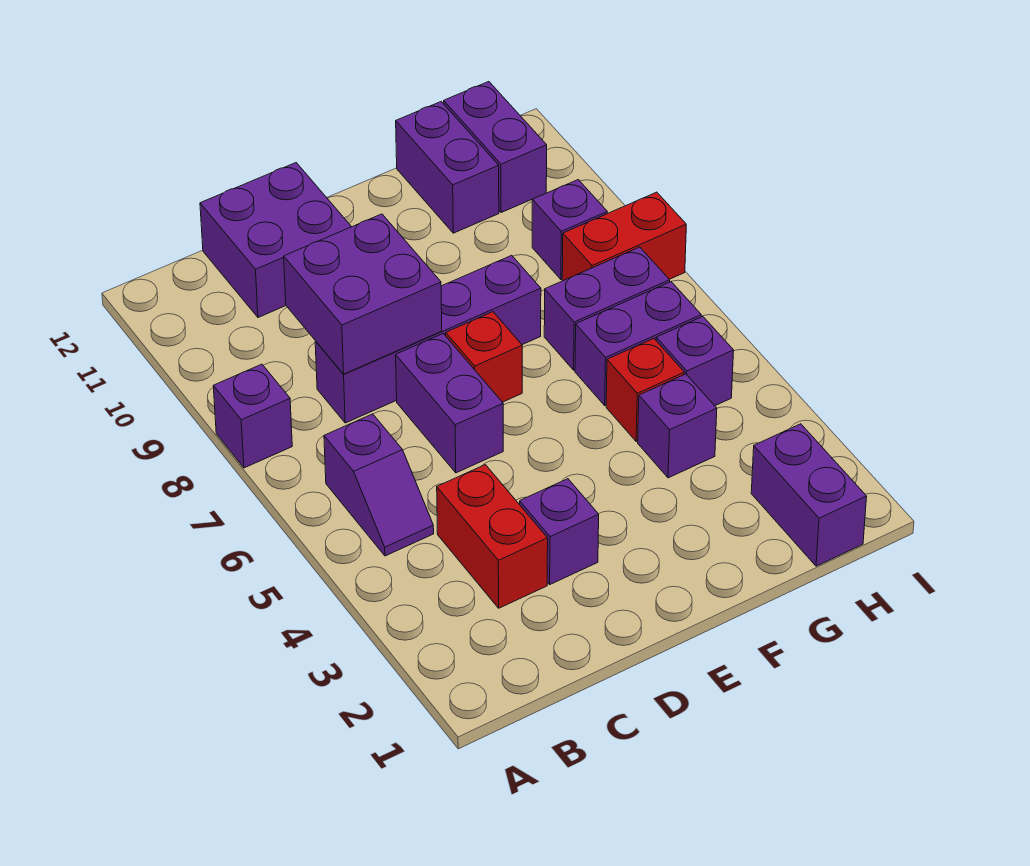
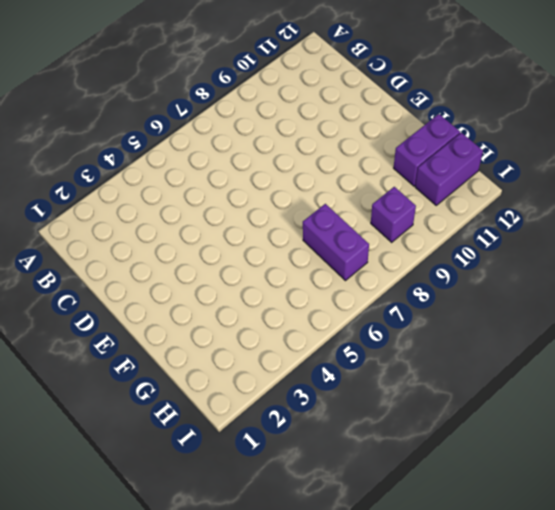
none -> purple 1x1 brick [213,364,292,468]
none -> purple 1x2 slope [324,414,434,556]
none -> red 1x2 brick [437,465,548,608]

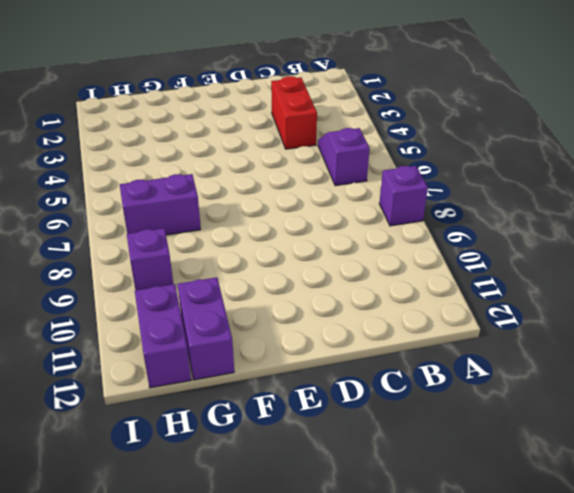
none -> purple 1x4 brick [315,255,541,423]
none -> purple 2x2 brick [200,163,351,317]
none -> purple 1x1 brick [520,479,599,584]

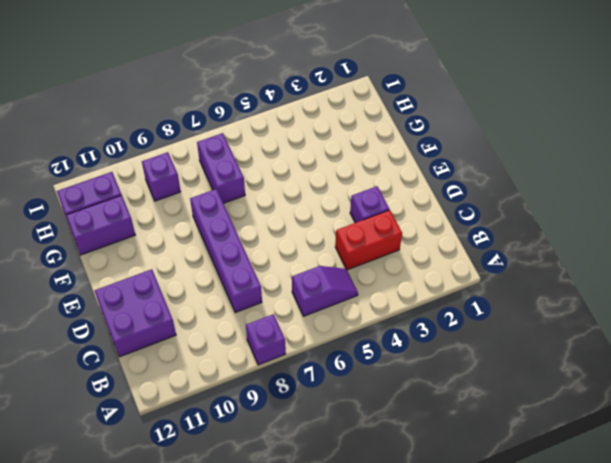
none -> purple 1x2 brick [396,334,503,473]
none -> red 1x1 brick [446,312,522,402]
none -> purple 1x1 brick [638,374,717,478]

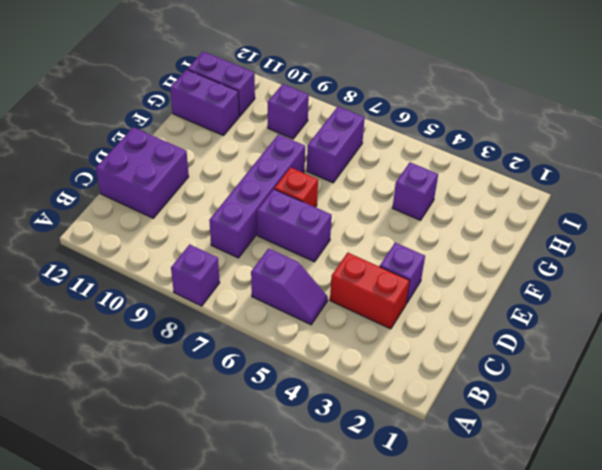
none -> red 1x1 brick [606,338,684,441]
none -> purple 1x2 brick [575,282,701,405]
none -> purple 1x2 brick [751,424,867,566]

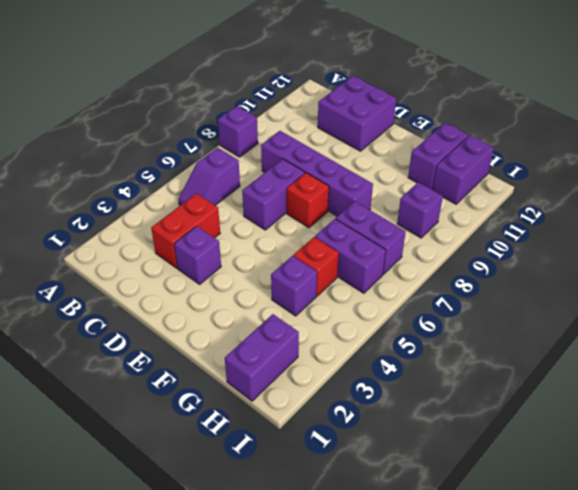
none -> purple 1x1 brick [656,317,734,406]
none -> red 1x2 brick [562,192,686,281]
none -> purple 2x2 brick [284,214,442,374]

